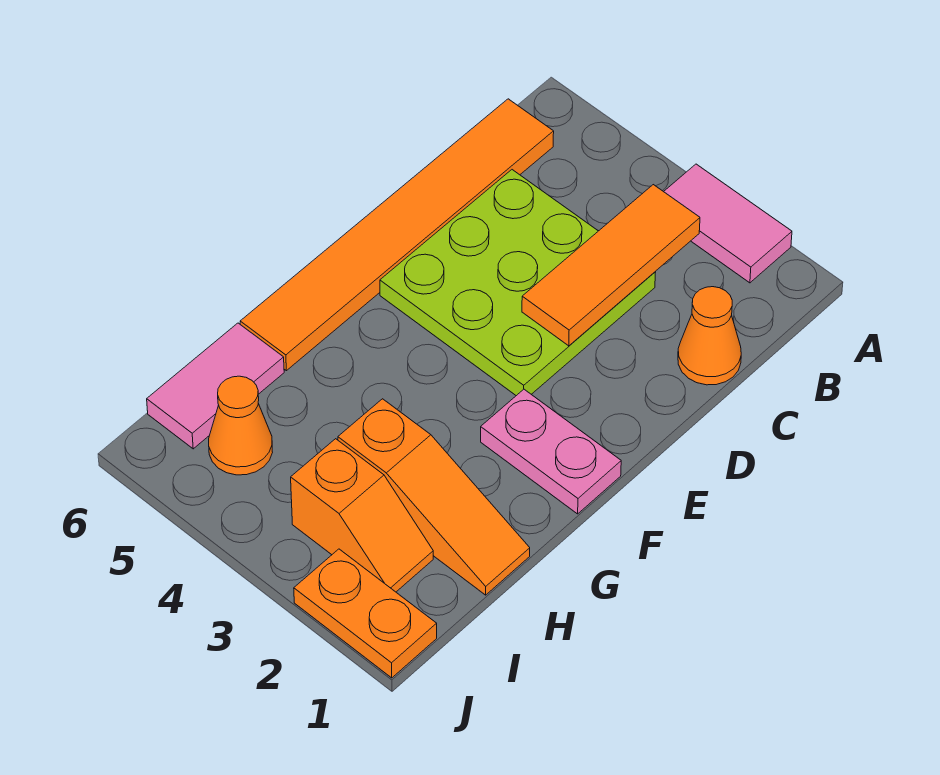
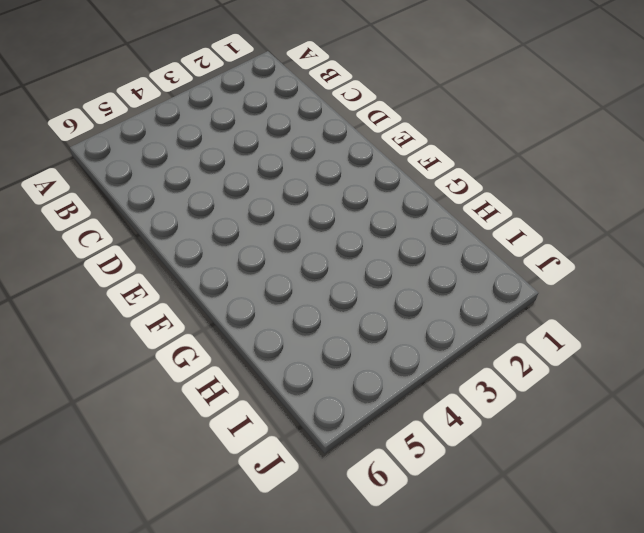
none -> pink 1x2 tile [664,164,792,283]
none -> orange 1x6 tile [240,99,554,371]

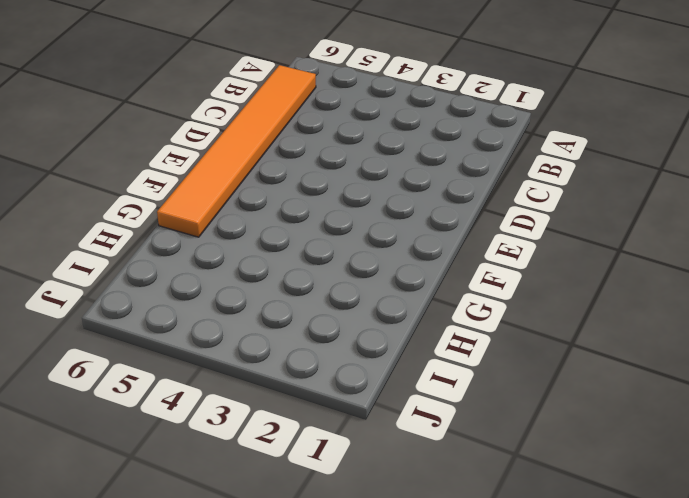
none -> pink 1x2 tile [664,164,792,283]
none -> orange 1x1 cone [678,287,741,385]

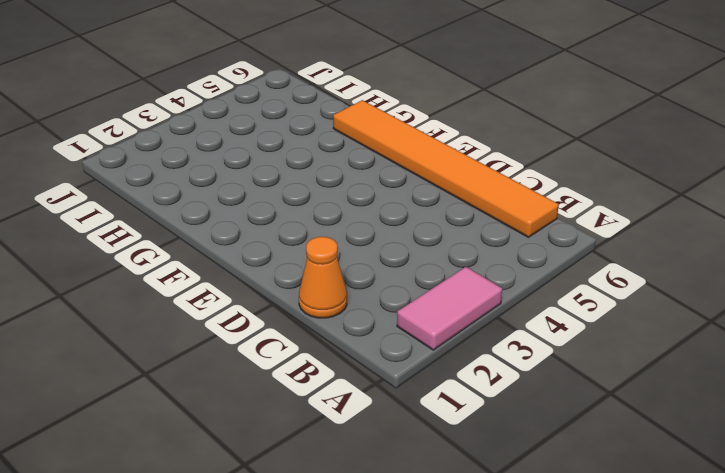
none -> lime 3x3 plate [380,170,656,396]
none -> pink 1x2 plate [481,389,621,514]

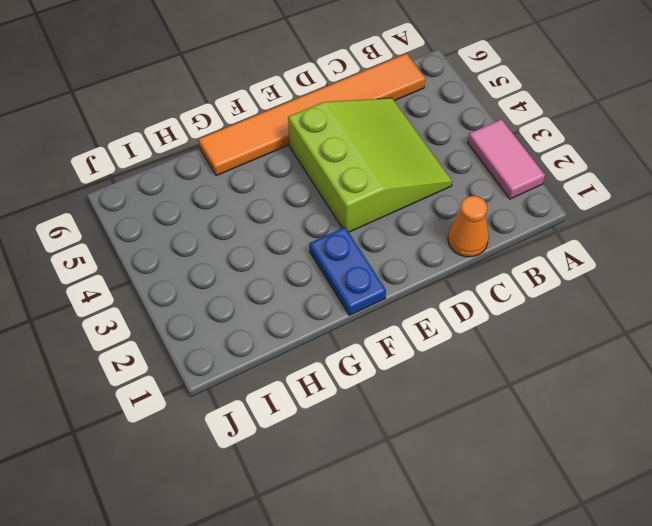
lime 3x3 slope [288,98,452,232] -> lime 3x3 plate [380,170,656,396]
blue 1x2 plate [309,227,386,315] -> pink 1x2 plate [481,389,621,514]
none -> orange 1x3 slope [338,399,530,595]
none -> pink 1x2 tile [147,323,284,449]

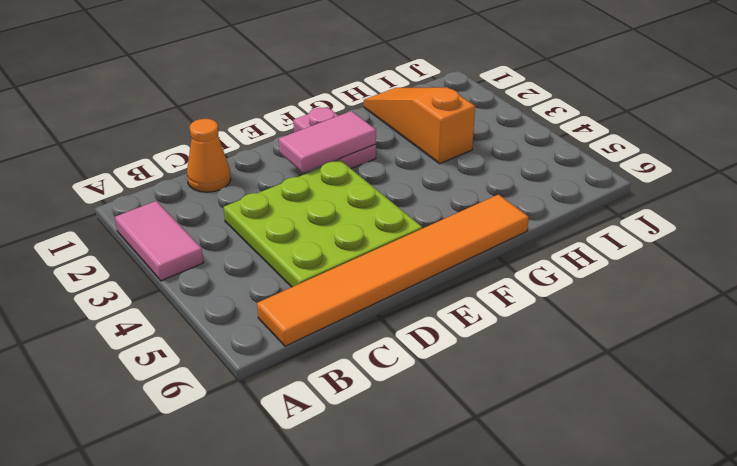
pink 1x2 tile [279,111,376,173] -> pink 1x2 tile moved to [147,323,284,449]
none -> orange 1x2 slope [291,439,433,592]
none -> orange 1x1 cone [209,376,273,475]

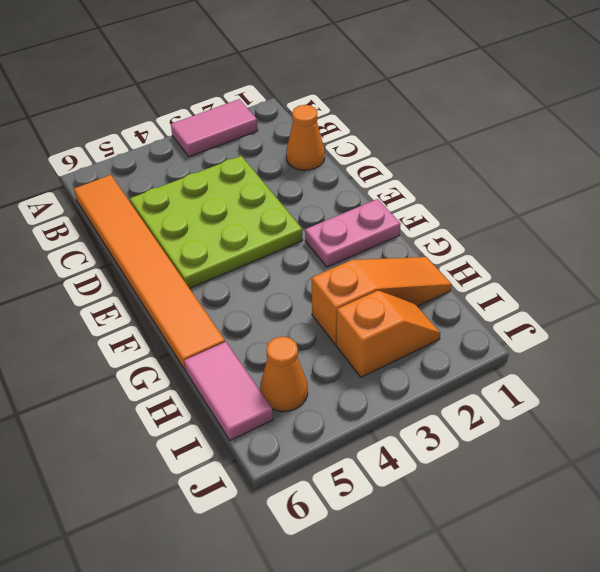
none -> orange 1x2 plate [294,549,437,678]
none -> orange 1x3 tile [522,185,700,346]

